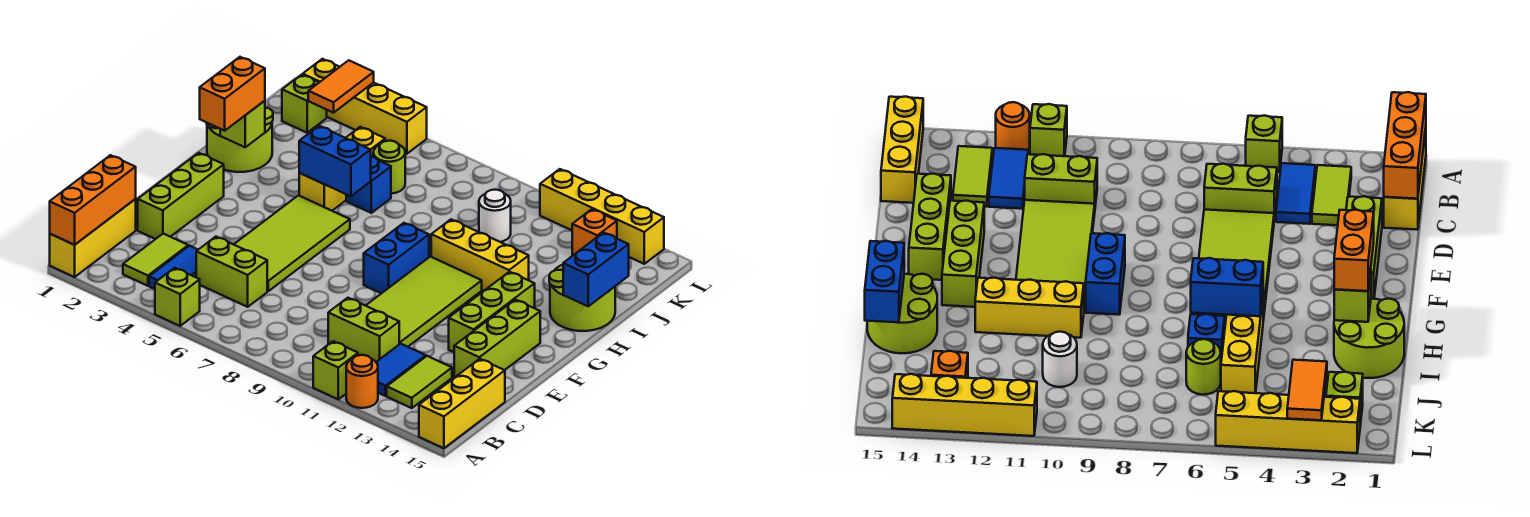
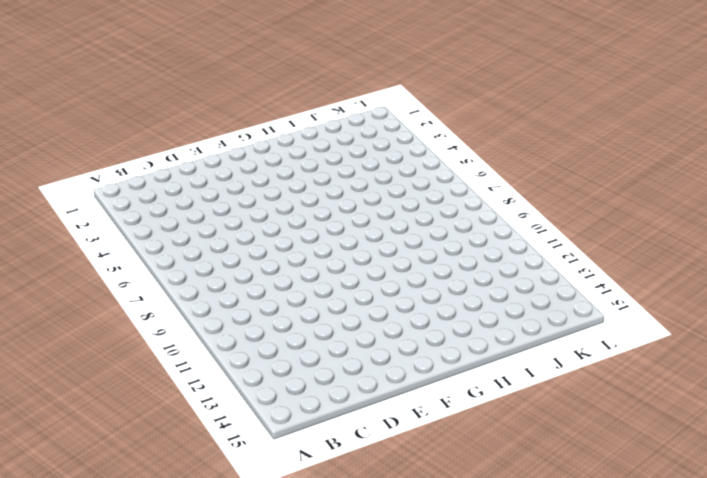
none -> yellow 1x3 brick [50,199,136,277]
none -> lime 1x1 brick [155,268,200,326]
none -> lime 1x1 brick [313,341,358,399]
none -> orange 1x1 round brick [346,355,378,408]

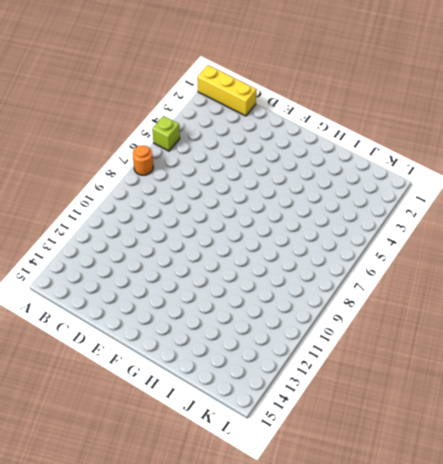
orange 1x1 round brick [133,145,153,175] -> orange 1x1 round brick moved to [346,355,378,408]
none -> lime 1x1 brick [313,341,358,399]
none -> yellow 1x3 brick [419,359,505,448]
none -> lime 1x2 tile [123,234,188,286]
none -> blue 1x2 tile [149,246,198,289]

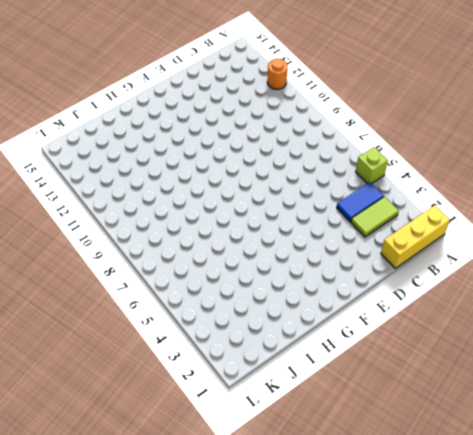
none -> lime 1x1 brick [313,341,358,399]
none -> yellow 1x3 brick [419,359,505,448]
none -> blue 1x2 tile [376,344,426,396]
none -> lime 1x2 tile [387,356,452,408]

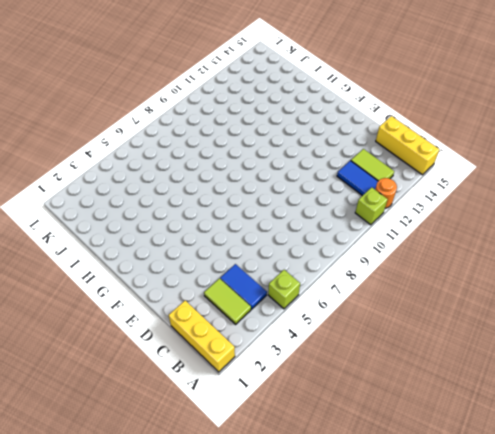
none -> lime 1x2 brick [196,237,267,307]
none -> lime 1x2 brick [328,298,399,362]
none -> lime 1x3 brick [138,153,224,239]
none -> lime 2x4 tile [234,195,350,291]

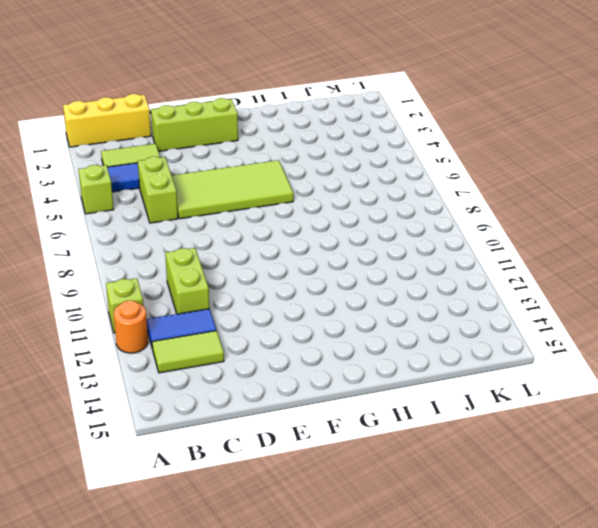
none -> yellow 1x3 brick [419,359,505,448]
none -> lime 2x4 tile [366,257,482,347]
none -> lime 1x3 brick [454,300,540,378]
none -> lime 1x3 brick [449,272,535,352]

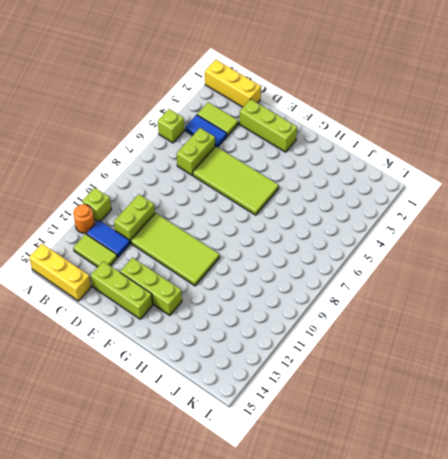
none -> blue 1x2 brick [364,223,429,293]
none -> lime 2x2 round brick [207,108,273,172]
none -> yellow 1x3 brick [299,127,385,211]
none -> yellow 1x3 brick [431,219,529,291]

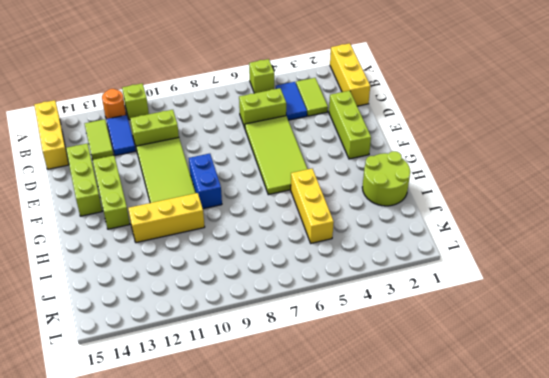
none -> lime 2x2 round brick [549,265,615,331]
none -> blue 1x1 brick [346,157,391,213]
none -> lime 1x1 round brick [373,141,405,194]
none -> white 1x1 round brick [479,190,511,242]

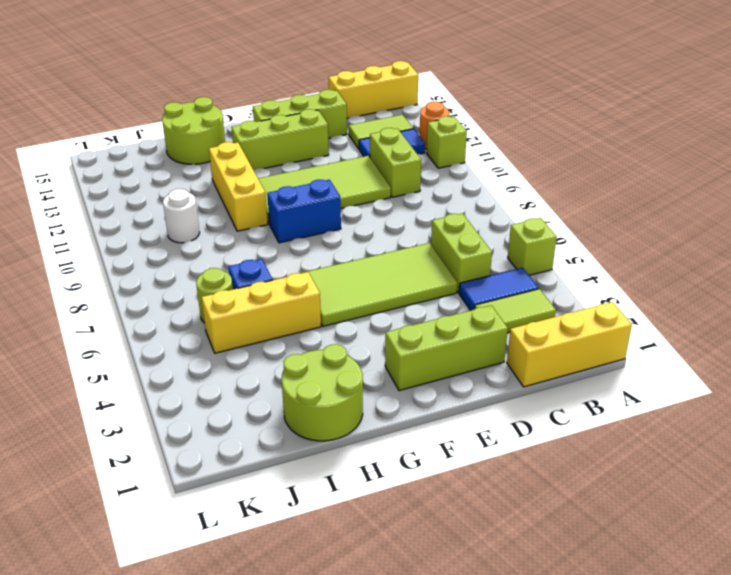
none -> lime 1x1 brick [282,75,327,133]
none -> orange 1x1 brick [572,209,617,256]
none -> yellow 1x4 brick [303,59,427,154]
none -> yellow 1x4 brick [540,169,664,264]

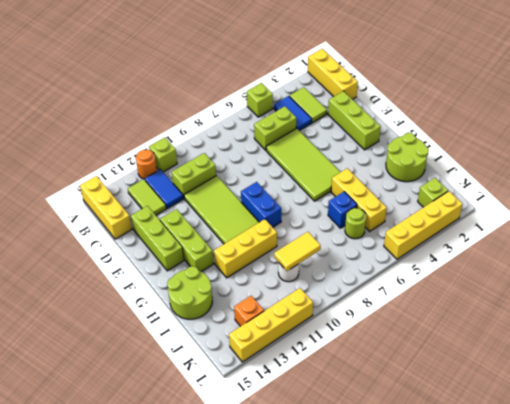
yellow 1x2 tile [274,232,321,271] -> none
none -> orange 1x3 brick [50,155,136,245]
none -> lime 1x1 brick [220,101,265,147]
none -> blue 1x2 brick [299,126,371,196]
none -> blue 1x2 brick [563,233,629,306]

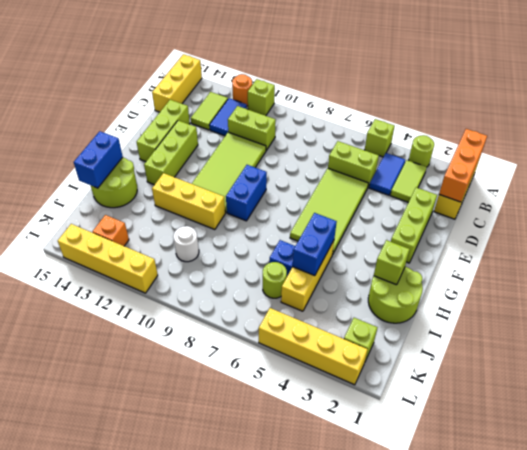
lime 1x1 round brick [409,135,434,167] -> none
blue 1x2 brick [293,213,337,276] -> blue 1x2 brick turned to [299,126,371,196]
none -> orange 1x2 tile [308,60,374,113]
none -> orange 1x2 brick [200,57,265,131]

